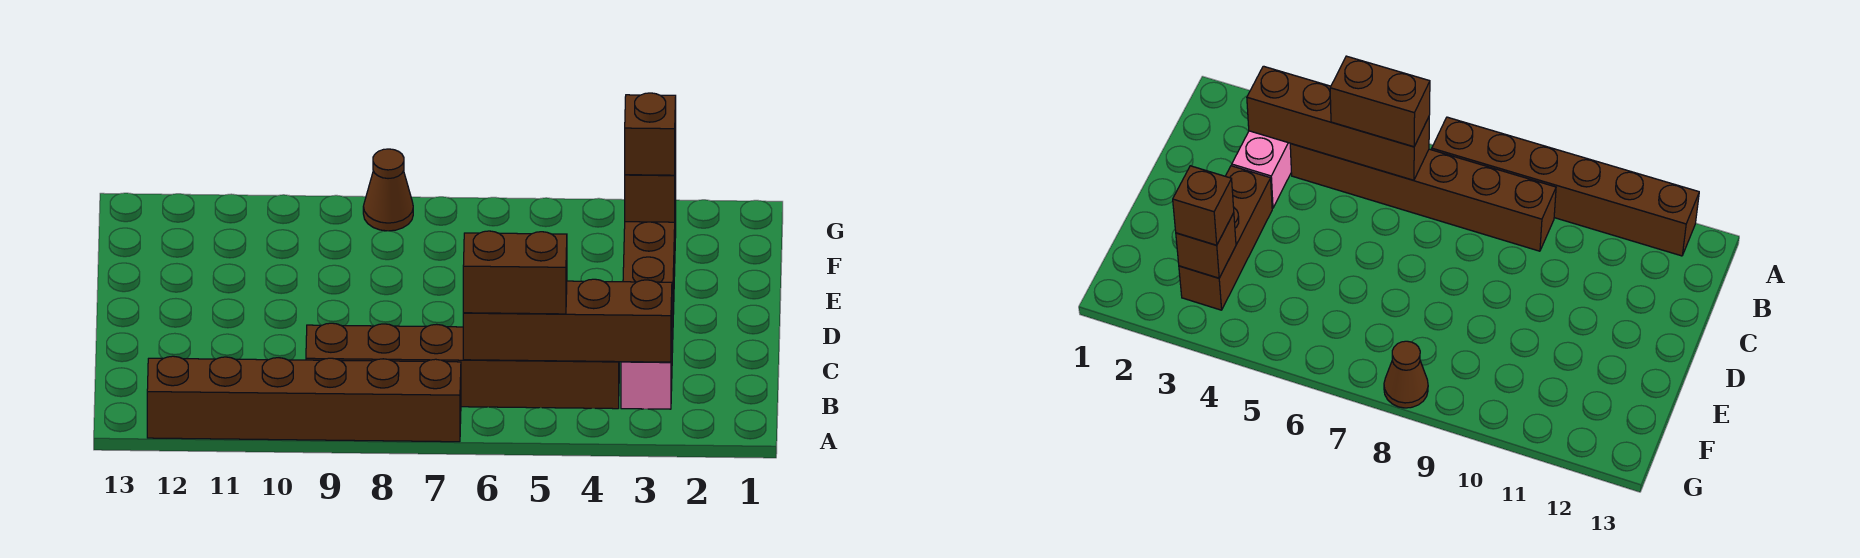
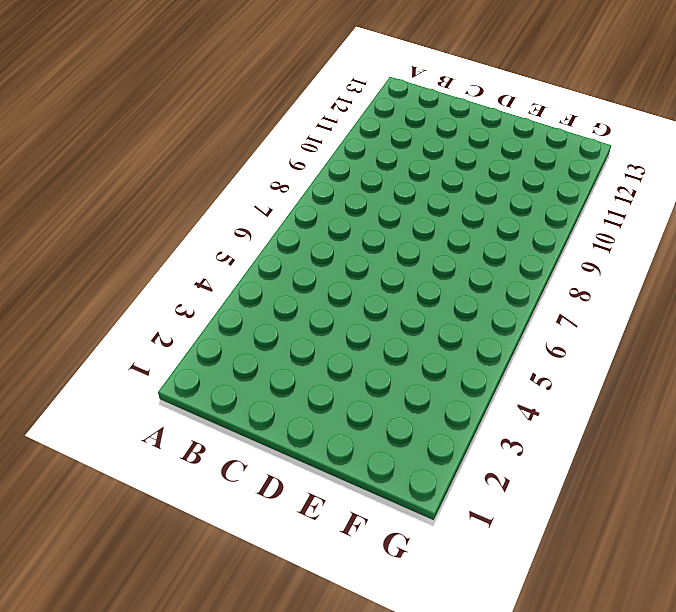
none -> brown 1x6 brick [147,356,461,442]
none -> pink 1x2 brick [621,295,673,409]

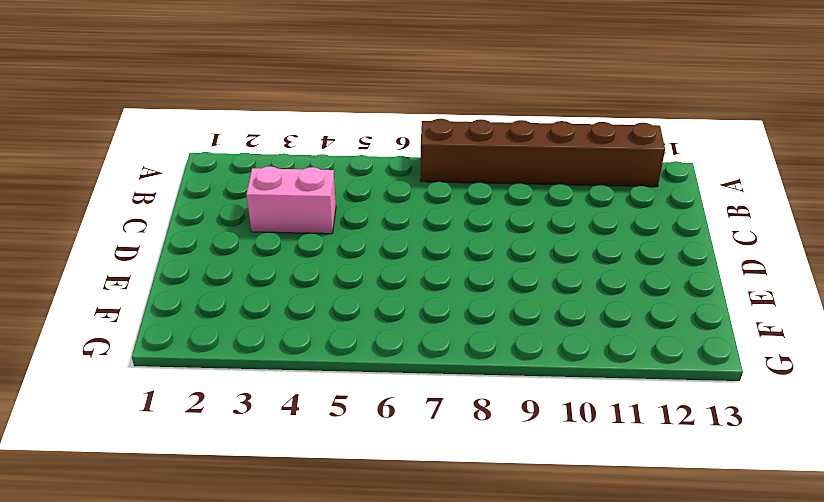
pink 1x2 brick [246,166,336,234] -> pink 1x2 brick turned to [621,295,673,409]
none -> brown 1x6 brick [306,323,619,409]
none -> brown 1x3 brick [623,192,676,314]

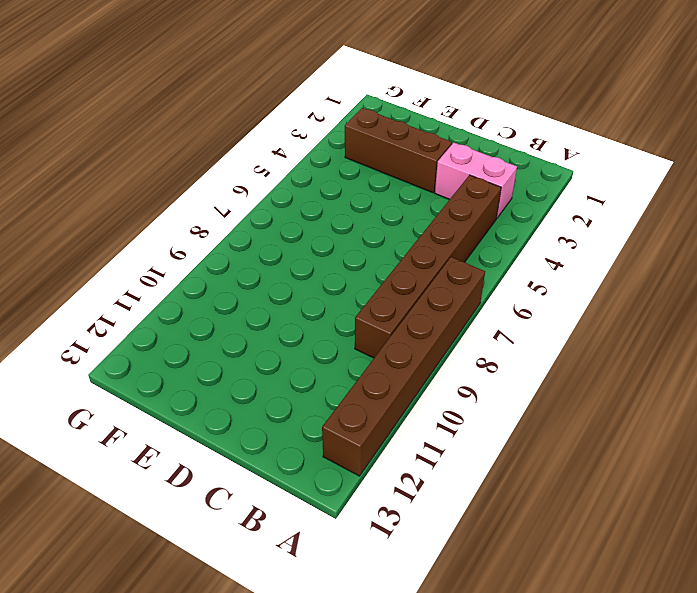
none -> brown 1x1 cone [363,149,413,231]
none -> brown 1x4 brick [463,279,672,362]

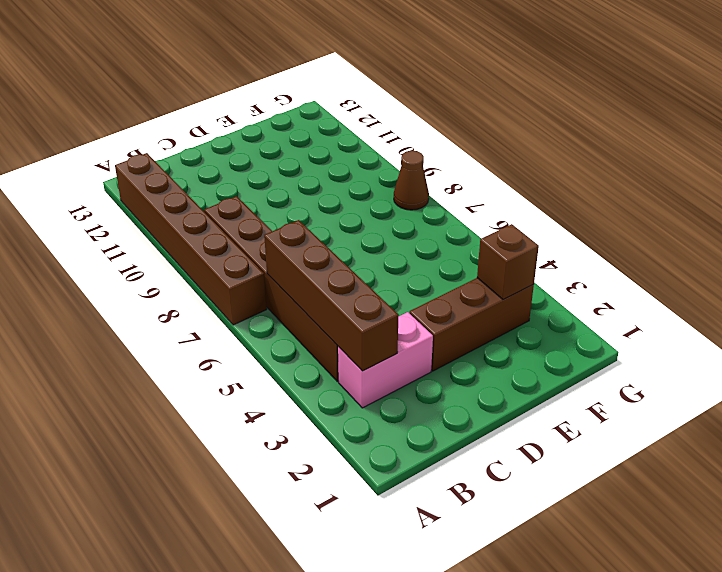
none -> brown 1x2 brick [463,231,567,314]
none -> brown 1x1 brick [625,93,676,175]

